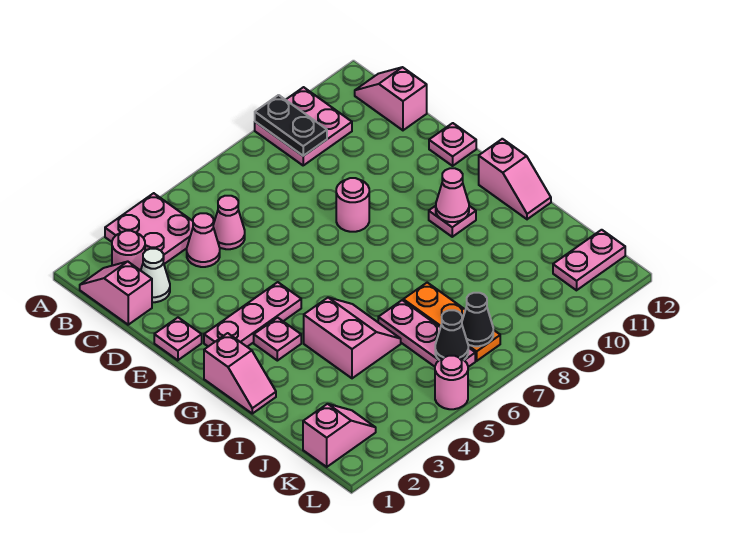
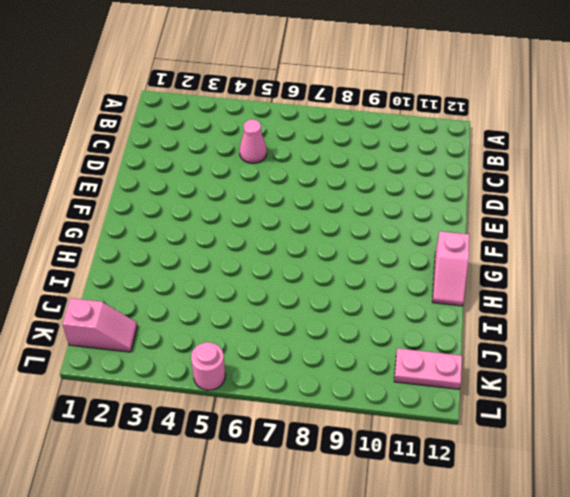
none -> pink 2x2 plate [105,193,193,264]
none -> pink 2x2 plate [255,87,352,165]
none -> pink 1x2 slope [80,262,152,325]

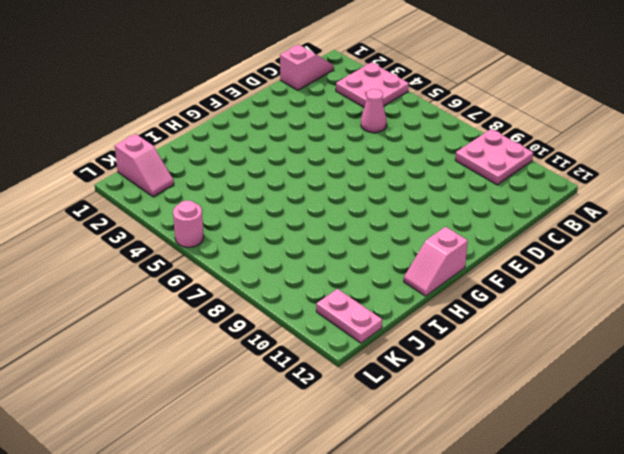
none -> pink 1x1 round brick [112,231,145,270]
none -> pink 1x2 slope [355,67,427,130]
none -> white 1x1 cone [141,249,170,302]

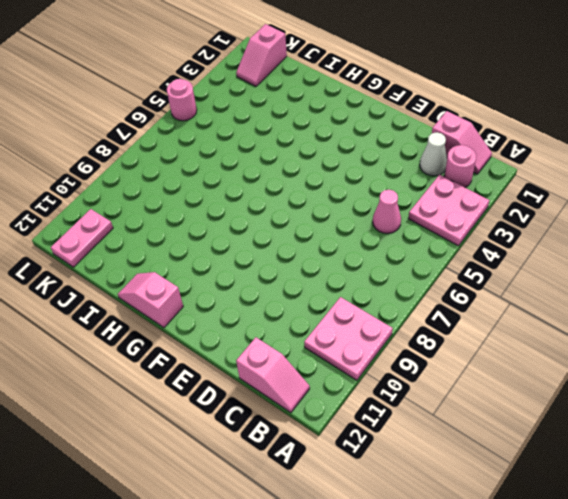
none -> pink 1x1 cone [187,213,220,267]
none -> pink 1x1 plate [154,318,202,360]
none -> pink 1x1 round brick [336,178,369,232]

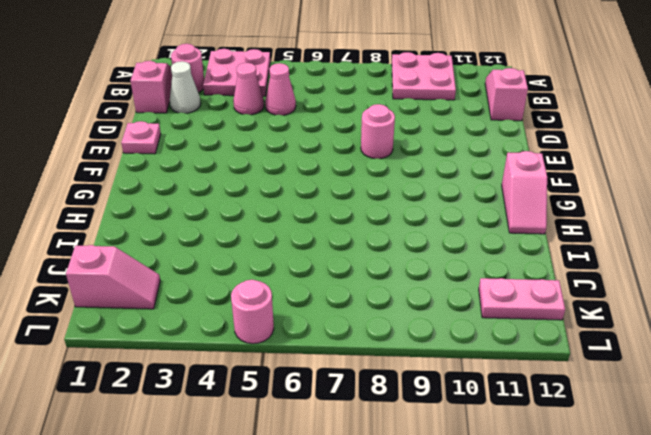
none -> pink 1x1 plate [429,123,476,166]
none -> pink 1x3 plate [204,282,301,347]
none -> pink 1x2 slope [204,333,276,414]

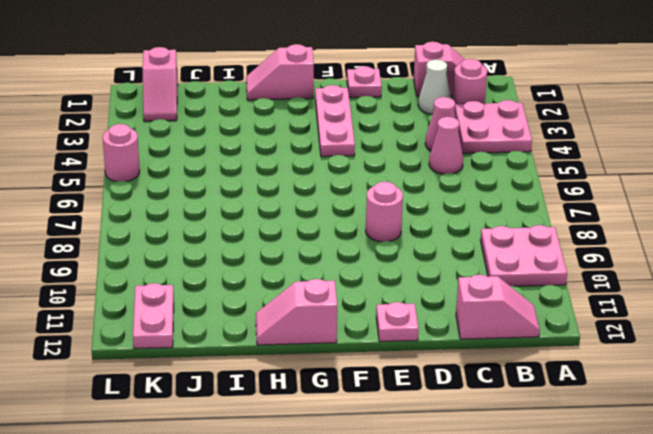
none -> pink 1x1 plate [254,318,301,361]
none -> pink 1x1 plate [429,206,476,237]
none -> pink 2x2 slope [304,298,401,378]

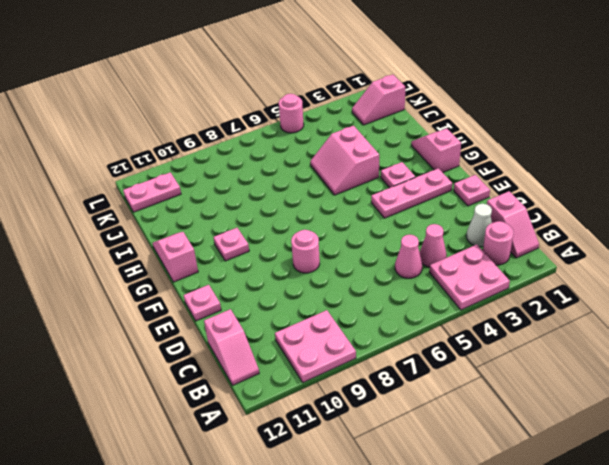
none -> pink 1x3 plate [378,300,475,367]
none -> orange 1x3 plate [403,283,500,361]
none -> black 1x2 plate [255,95,327,156]

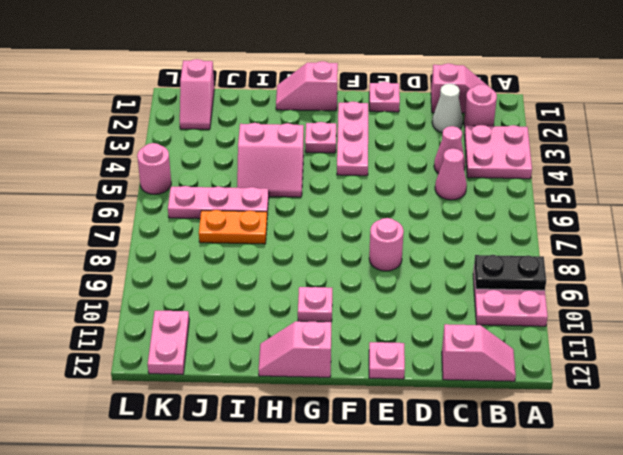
orange 1x2 plate [199,210,267,244] -> orange 1x3 plate [403,283,500,361]
none -> pink 1x1 cone [436,168,469,222]
none -> black 1x1 cone [435,310,468,360]
none -> black 1x1 cone [462,293,493,346]

